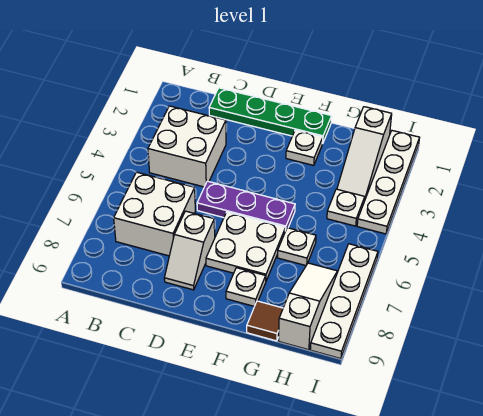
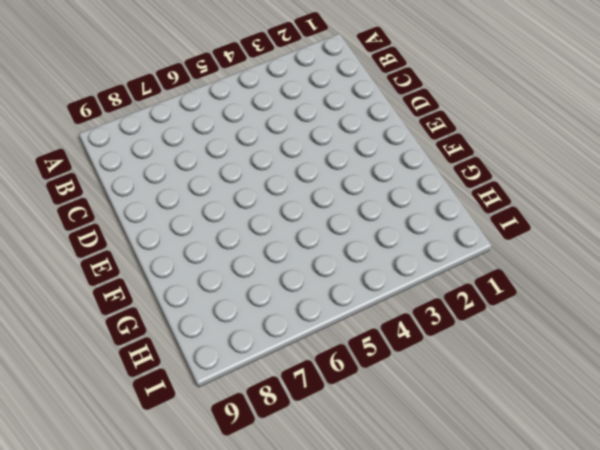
none -> white 2x2 brick [148,106,226,187]
none -> white 2x2 brick [114,172,195,256]
none -> green 1x4 plate [209,88,332,144]

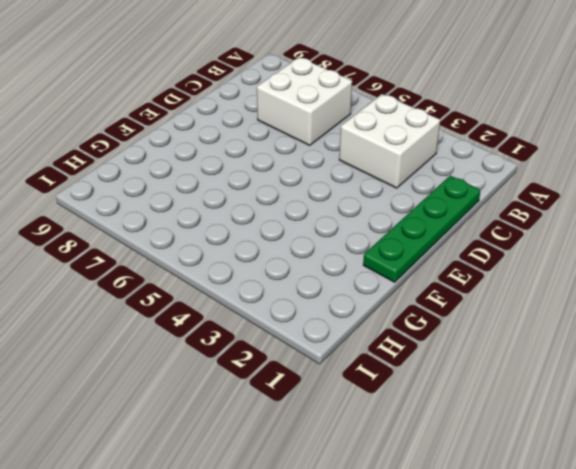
none -> purple 1x3 plate [197,181,295,231]
none -> white 1x2 slope [164,211,215,290]
none -> white 2x2 plate [206,212,286,281]

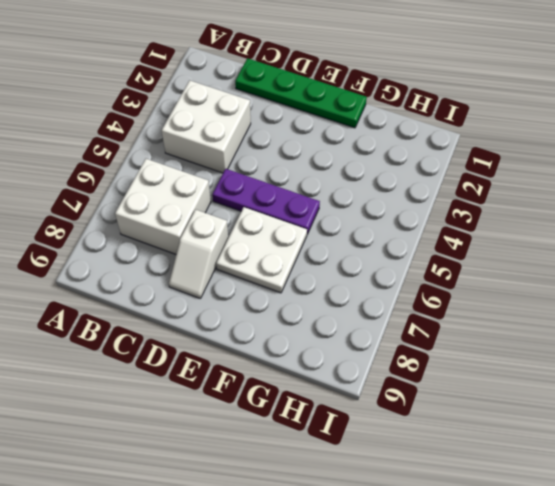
none -> white 1x1 plate [286,130,323,165]
none -> white 1x1 plate [226,268,266,306]
none -> white 1x1 plate [277,228,316,265]

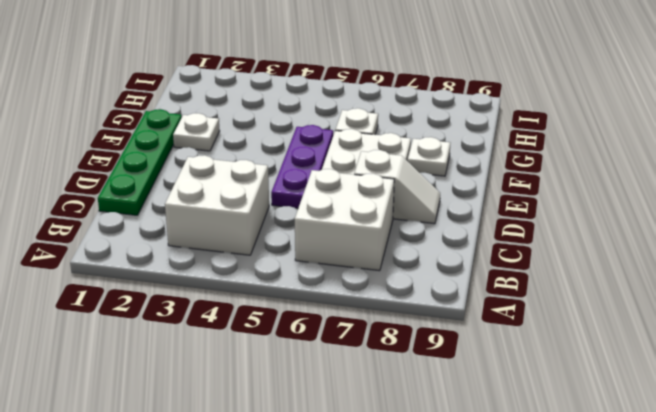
none -> brown 1x1 tile [247,301,283,341]
none -> white 1x3 slope [337,107,392,201]
none -> white 1x1 plate [327,189,365,226]

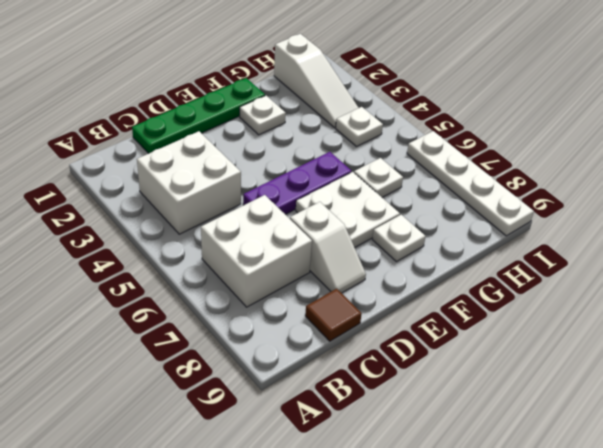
brown 1x1 tile [305,289,362,341] -> brown 1x1 tile moved to [247,301,283,341]
none -> white 1x3 slope [279,263,337,350]
none -> white 1x4 plate [357,131,420,234]

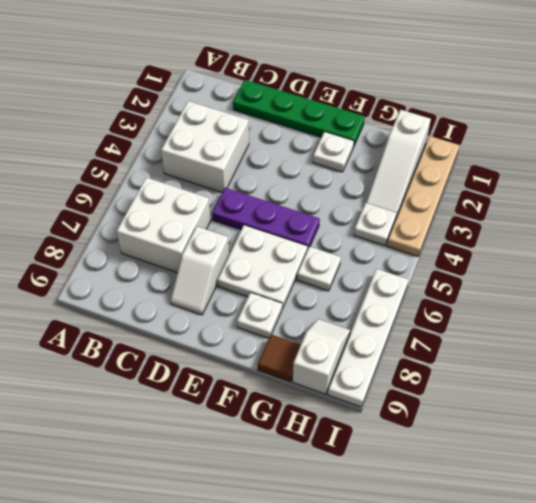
white 1x2 slope [293,319,351,394] -> white 1x3 slope [279,263,337,350]
tan 1x4 plate [387,136,460,256] -> white 1x4 plate [357,131,420,234]

